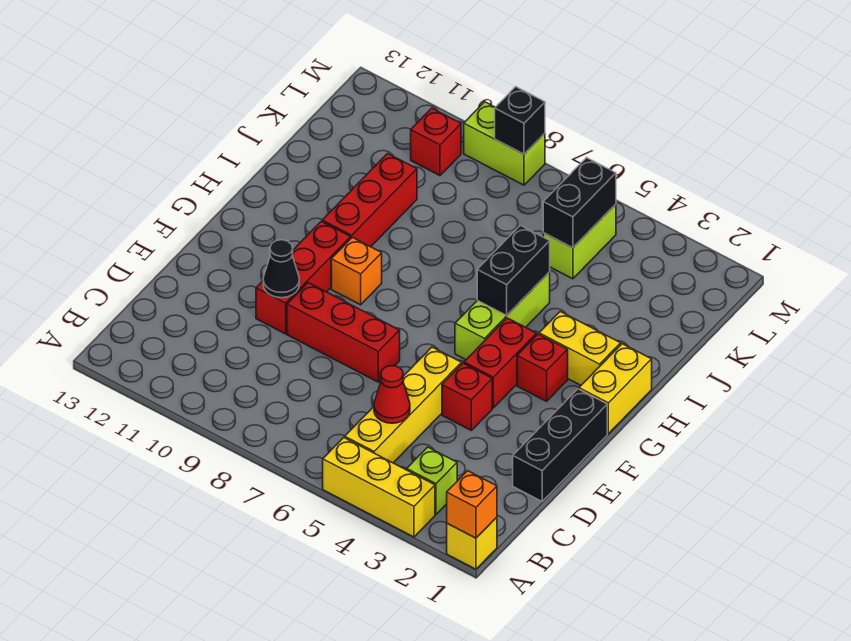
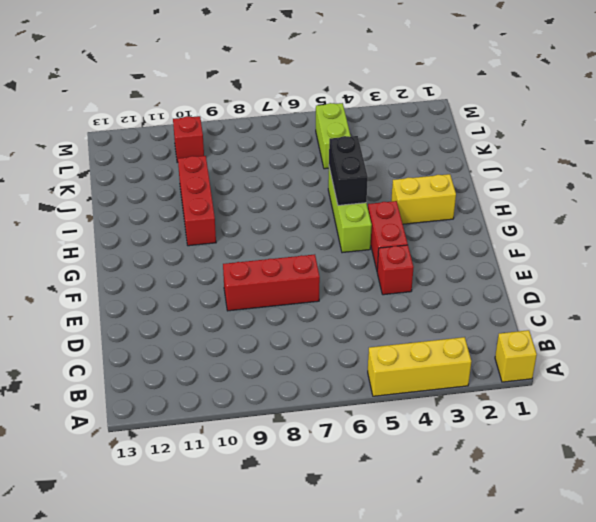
none -> lime 1x1 brick [407,447,457,514]
none -> yellow 1x4 brick [345,347,461,463]
none -> black 1x3 brick [513,389,607,501]

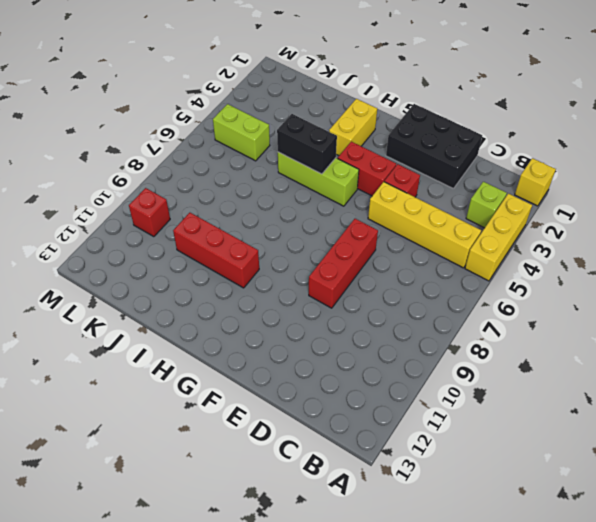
black 2x3 brick [386,104,482,189] -> black 1x3 brick [513,389,607,501]
none -> red 1x3 brick [256,221,351,334]
none -> yellow 1x2 brick [579,344,652,434]
none -> red 1x1 brick [517,334,568,401]

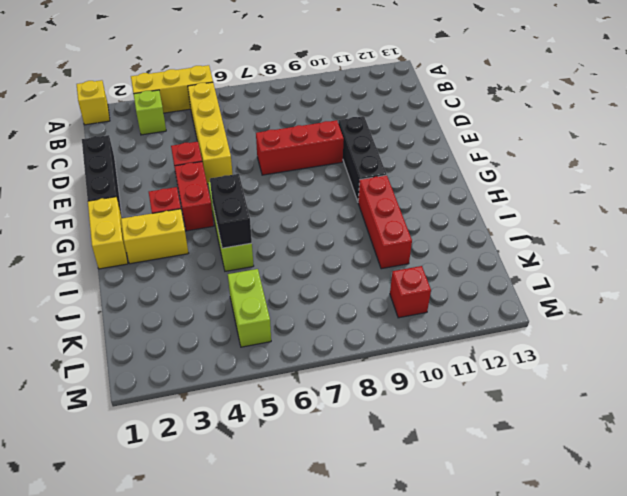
black 1x3 brick [338,116,386,201] -> red 1x3 brick [256,221,351,334]
none -> orange 1x1 brick [331,237,382,305]
none -> lime 1x2 brick [464,102,545,185]
none -> orange 1x1 brick [447,471,497,538]

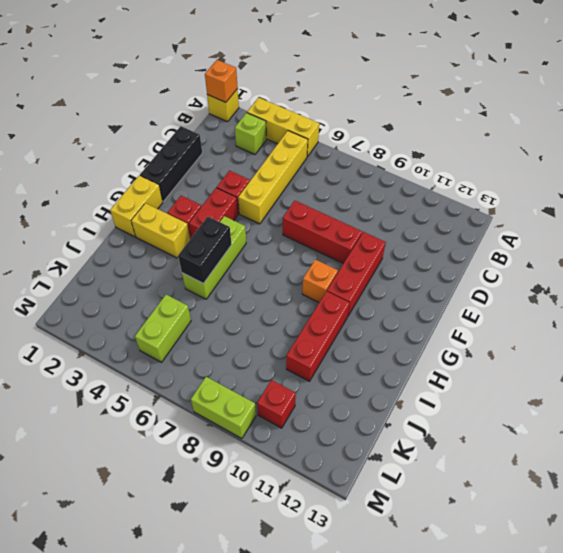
none -> red 1x1 cone [374,366,410,423]
none -> black 1x1 cone [263,240,299,298]
none -> black 1x2 brick [543,158,616,248]

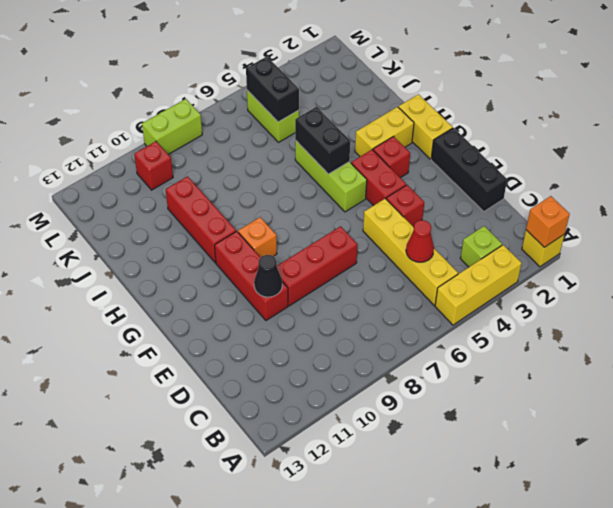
none -> black 1x1 brick [495,87,545,154]

